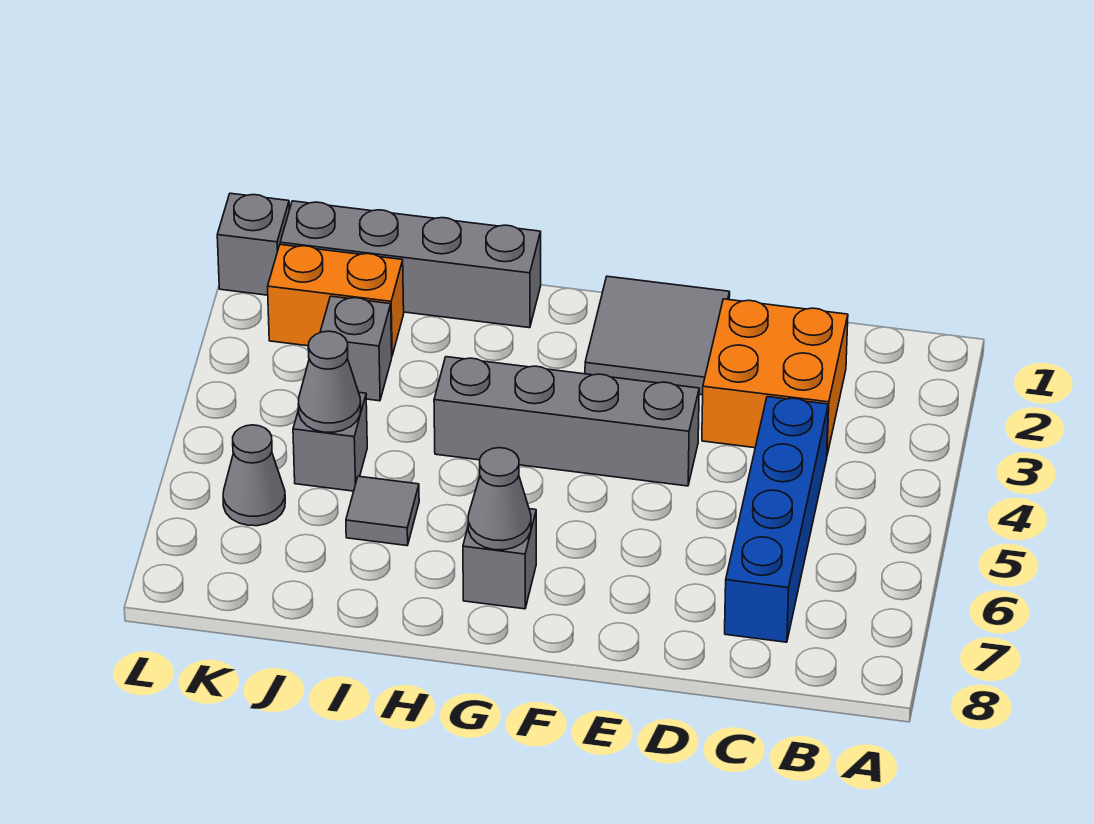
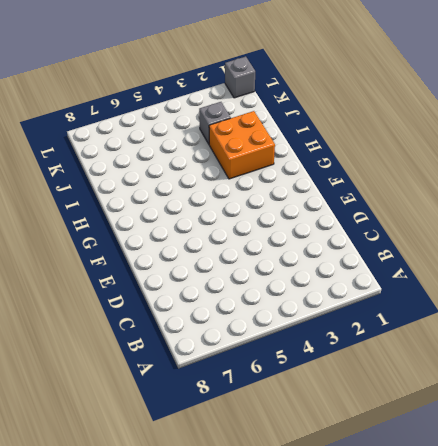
orange 2x2 brick [209,111,275,179] -> orange 2x2 brick moved to [702,299,848,455]
none -> blue 1x4 brick [725,397,828,642]
none -> grey 2x2 tile [585,276,730,395]
none -> grey 1x4 brick [434,357,699,486]

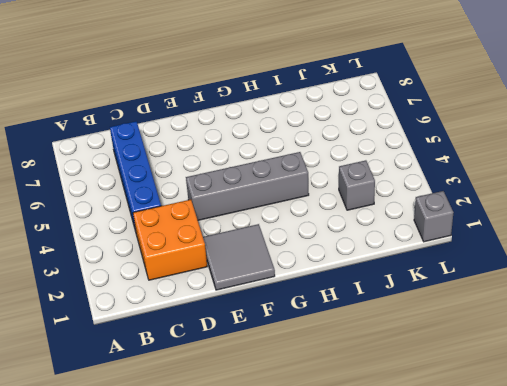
none -> grey 1x1 brick [463,509,536,609]
none -> grey 1x4 brick [280,201,541,328]
none -> grey 1x1 tile [346,476,419,546]

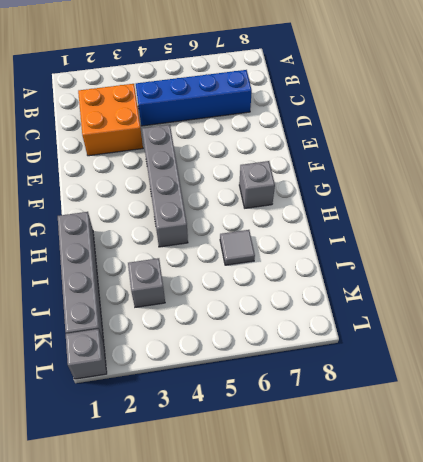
none -> grey 2x2 tile [585,276,730,395]
none -> orange 1x2 brick [268,245,404,355]
none -> grey 1x1 brick [293,392,367,491]

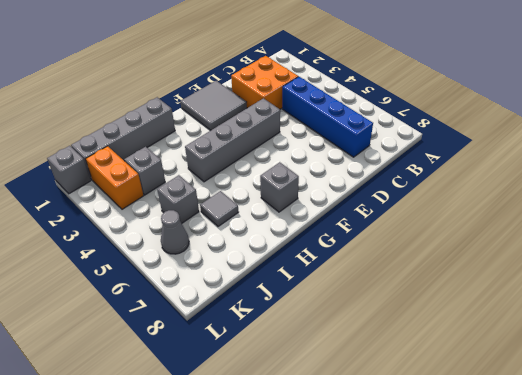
orange 1x2 brick [86,146,144,209] -> orange 1x2 brick turned to [268,245,404,355]
none -> grey 1x1 cone [468,448,531,550]
none -> grey 1x1 cone [298,331,361,432]

